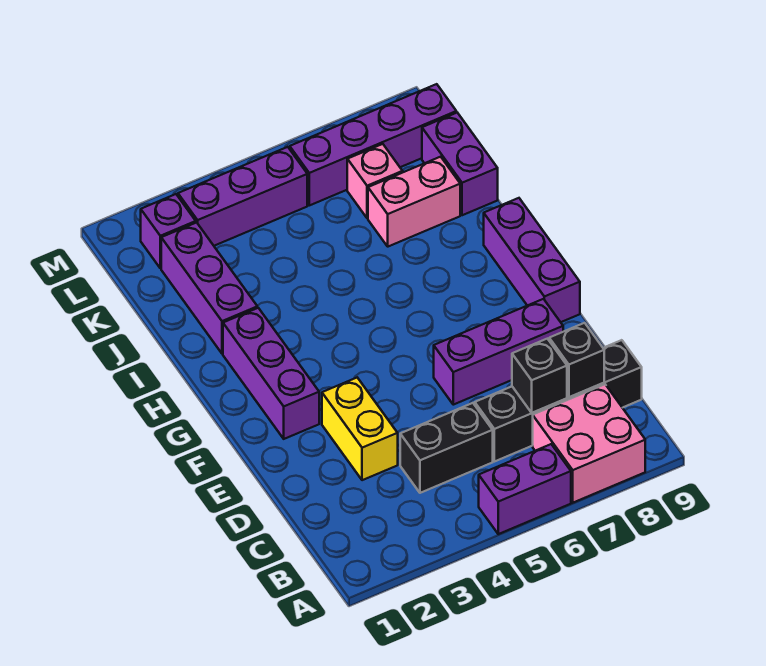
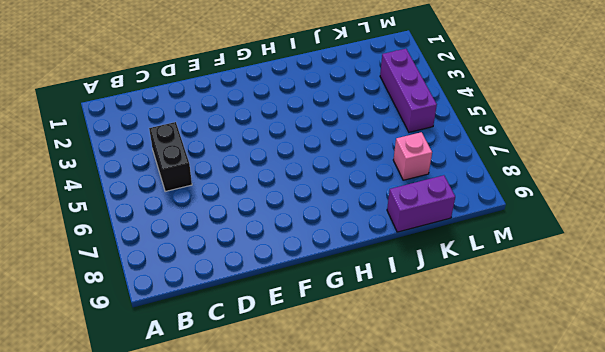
none -> purple 1x2 brick [479,444,571,534]
none -> pink 2x2 brick [533,384,645,503]
none -> black 1x4 brick [475,340,642,462]

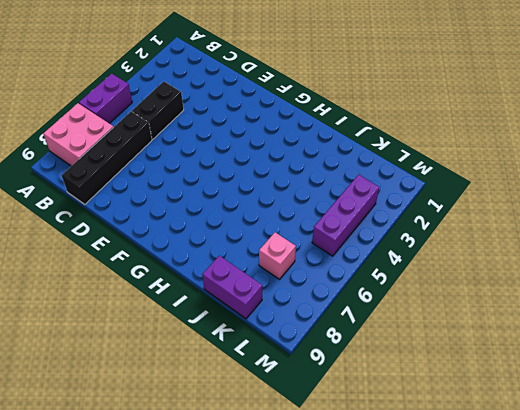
none -> yellow 1x2 brick [322,378,398,480]
none -> purple 1x3 brick [434,299,563,405]
none -> purple 1x3 brick [223,308,319,439]

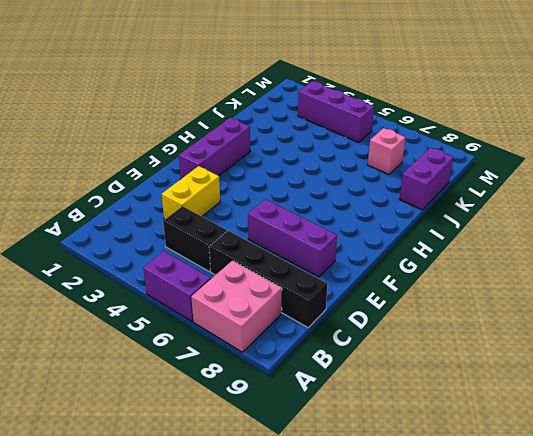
none -> purple 1x3 brick [484,198,580,322]
none -> purple 1x3 brick [161,222,257,354]
none -> pink 1x2 brick [368,157,460,247]

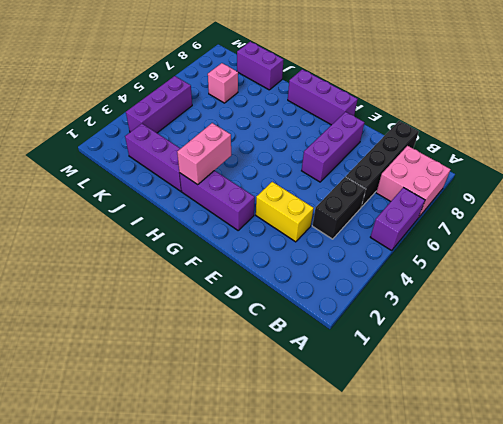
pink 1x2 brick [177,123,231,185] -> pink 1x2 brick moved to [368,157,460,247]
none -> purple 1x1 brick [141,194,196,268]
none -> purple 1x4 brick [290,84,456,205]
none -> black 1x1 brick [512,339,567,413]

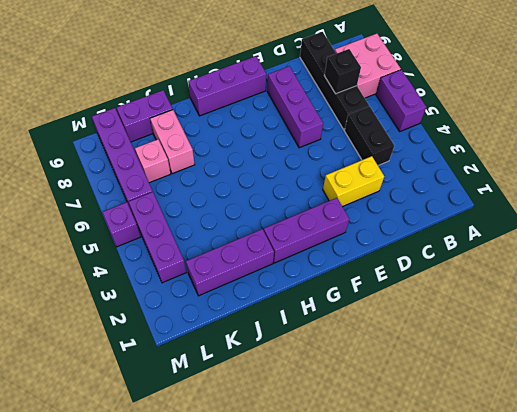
purple 1x1 brick [102,202,141,247] -> purple 1x1 brick moved to [141,194,196,268]
none -> black 1x1 brick [549,323,604,397]

